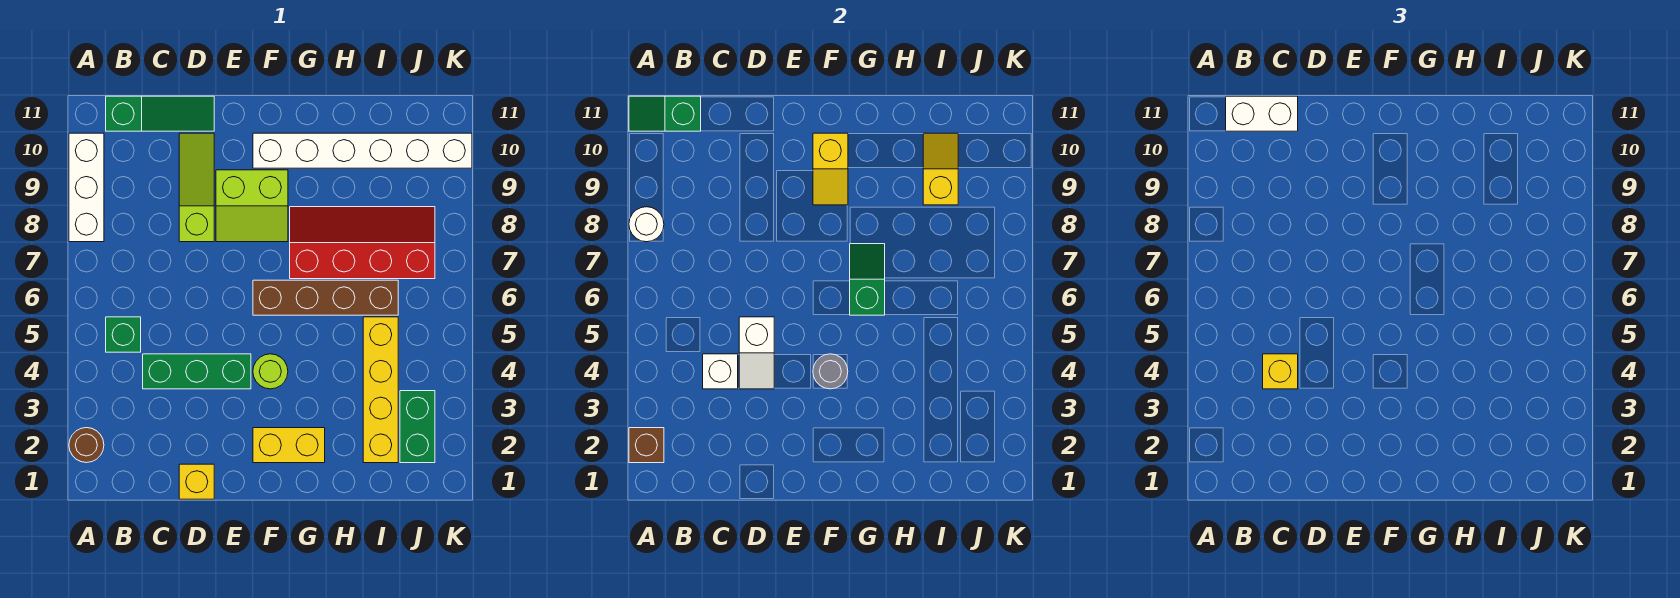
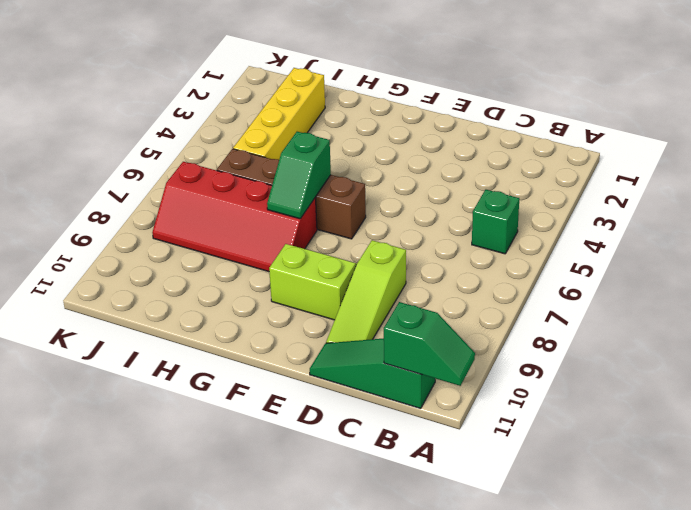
none -> brown 1x1 round brick [69,428,104,463]
none -> white 1x3 brick [69,133,104,242]
none -> green 1x3 brick [143,354,251,389]

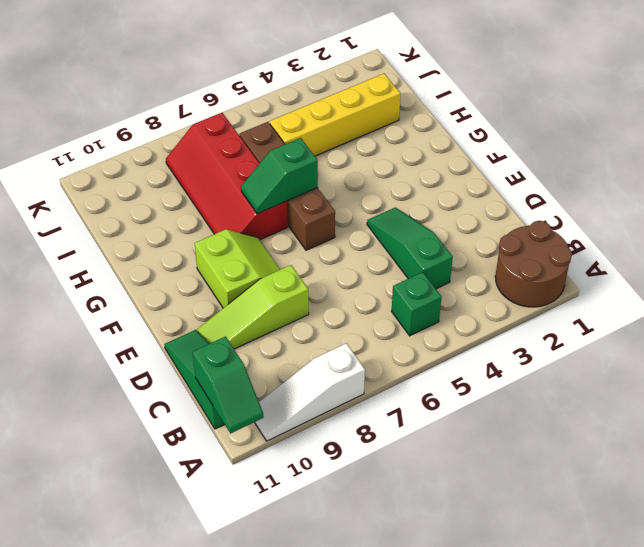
brown 2x2 round brick [495,221,572,307] -> brown 1x1 round brick [69,428,104,463]
white 1x3 slope [255,343,365,441] -> white 1x3 brick [69,133,104,242]
green 1x3 slope [367,207,453,289] -> green 1x3 brick [143,354,251,389]
none -> yellow 1x1 brick [179,464,214,499]
none -> yellow 1x2 brick [253,428,325,463]
none -> lime 1x1 round brick [253,354,288,389]

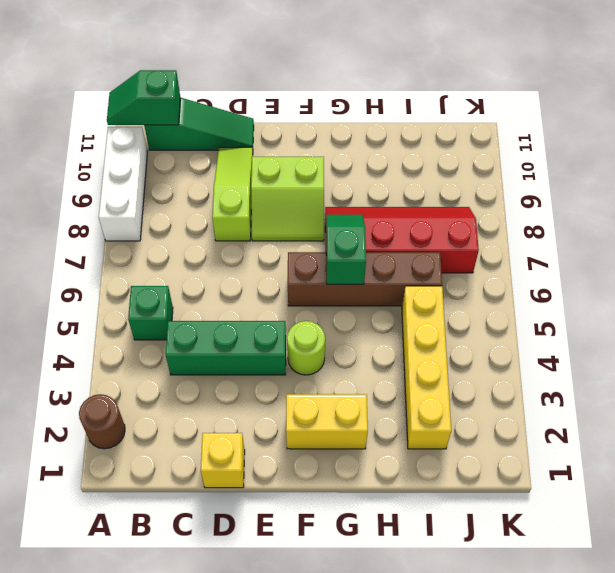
none -> white 1x6 brick [253,133,472,168]
none -> green 1x2 brick [400,391,435,463]
none -> brown 1x1 brick [629,428,664,463]

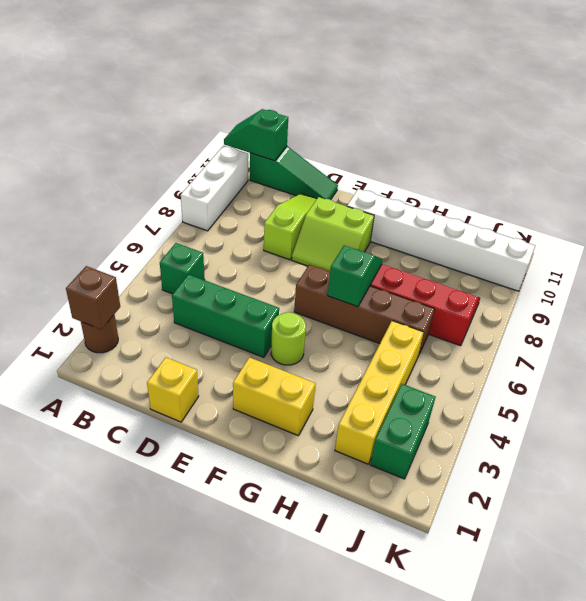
none -> white 1x1 round brick [629,207,664,242]
none -> white 1x1 brick [703,354,738,389]
none -> white 1x2 slope [739,317,774,389]

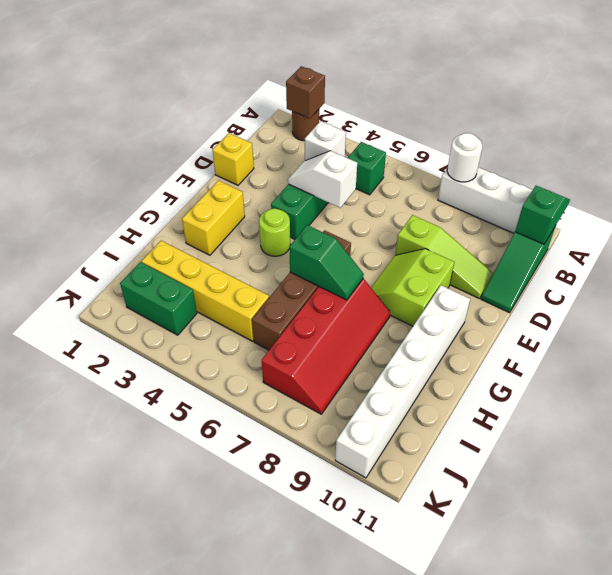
none -> grey 1x1 round brick [813,354,848,389]
none -> yellow 1x2 slope [813,133,848,205]
none -> yellow 1x2 slope [923,133,958,205]

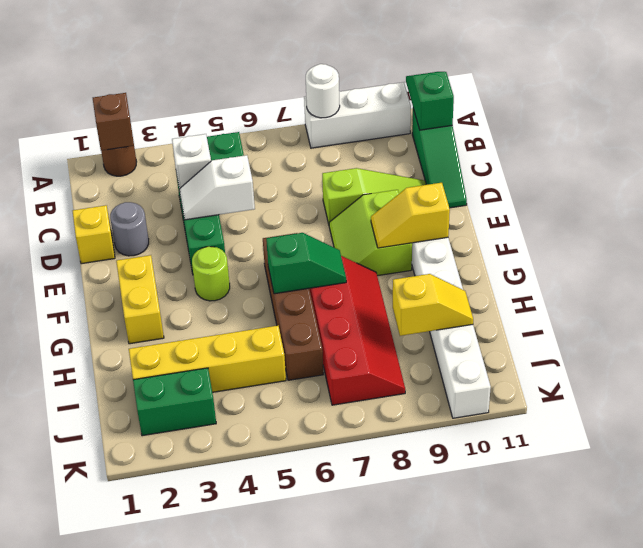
grey 1x1 round brick [110,202,149,256] -> grey 1x1 round brick moved to [813,354,848,389]
none -> white 1x2 brick [1226,96,1298,131]
none -> yellow 1x1 brick [1263,354,1298,389]

